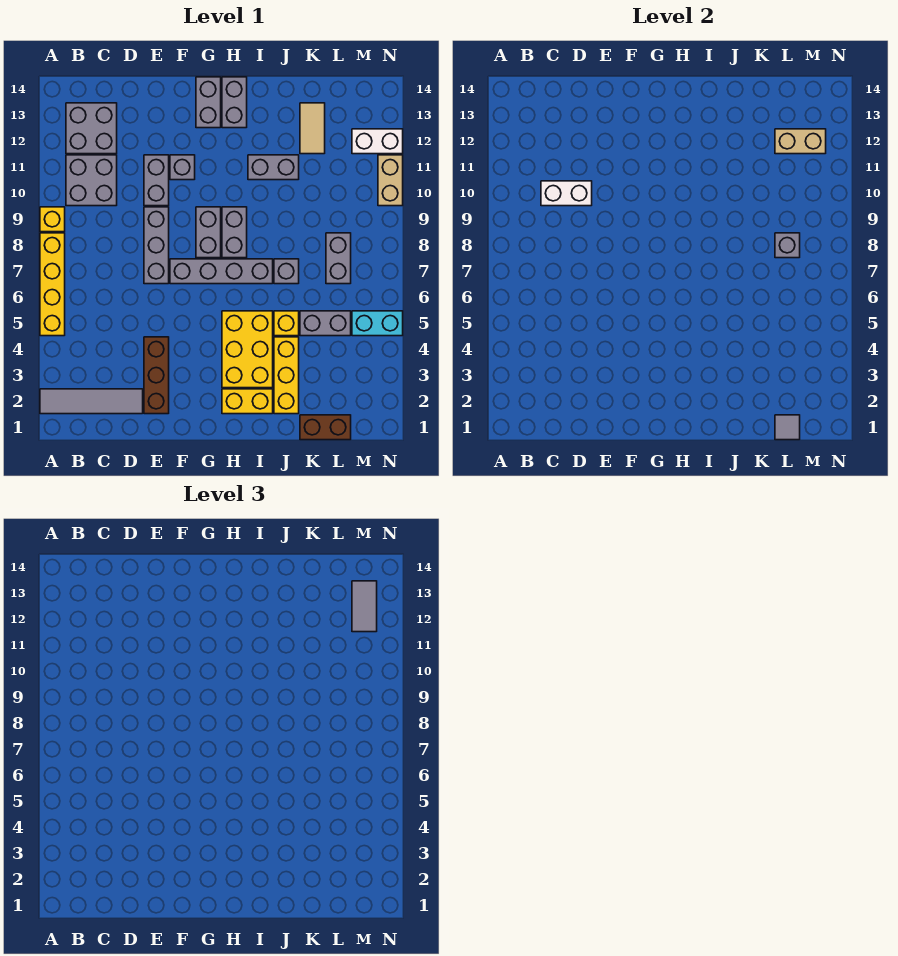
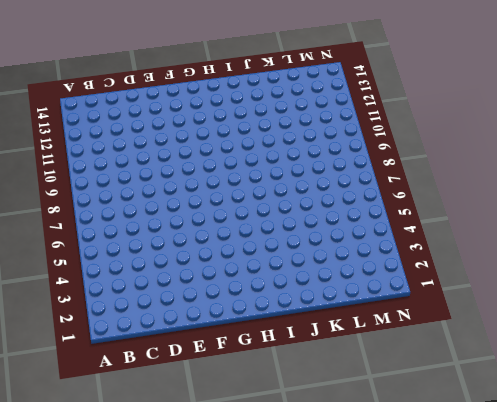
none -> grey 1x4 tile [40,389,143,414]
none -> yellow 1x4 brick [40,233,65,336]
none -> yellow 1x1 brick [40,207,65,232]
none -> grey 2x2 brick [66,155,117,206]

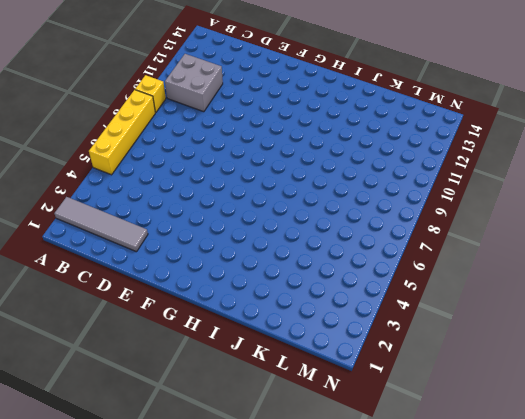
none -> grey 2x2 brick [66,103,117,154]
none -> brown 1x3 brick [144,337,169,414]
none -> grey 1x3 brick [144,207,169,284]
none -> grey 1x2 brick [144,155,169,206]

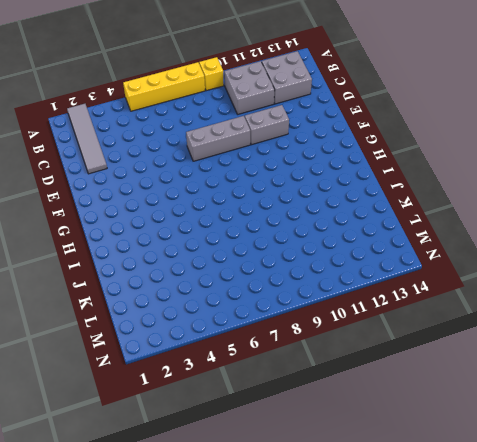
none -> brown 1x3 brick [144,337,169,414]
none -> grey 1x4 brick [170,259,273,284]
none -> grey 1x1 brick [170,155,195,180]
none -> grey 1x2 brick [196,207,221,258]

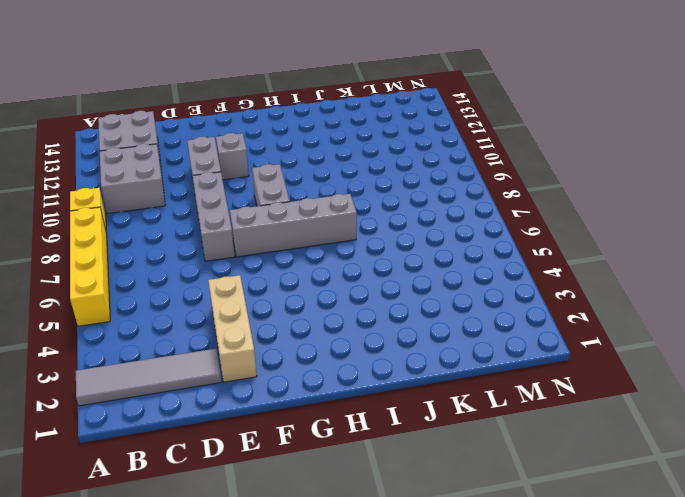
tan 1x3 brick [208,275,257,382] -> brown 1x3 brick [144,337,169,414]
none -> grey 1x2 brick [196,77,221,128]
none -> yellow 1x2 brick [222,389,273,414]
none -> yellow 2x3 brick [222,311,273,388]
none -> grey 1x2 brick [222,207,247,258]

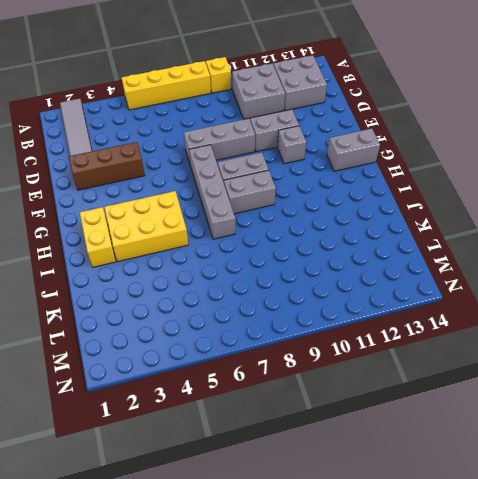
none -> grey 1x2 brick [222,77,247,128]
none -> grey 1x2 brick [248,155,299,180]
none -> yellow 1x3 brick [274,337,299,414]
none -> yellow 1x1 brick [274,311,299,336]

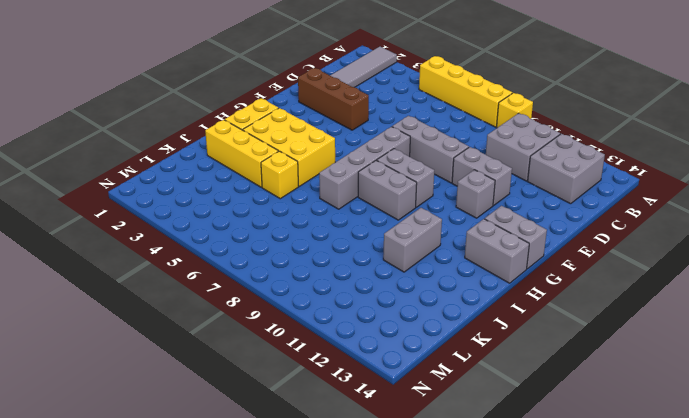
none -> grey 1x1 brick [274,259,299,284]
none -> brown 1x2 brick [300,415,351,440]
none -> grey 1x2 brick [300,311,351,336]
none -> tan 1x2 tile [300,103,325,154]

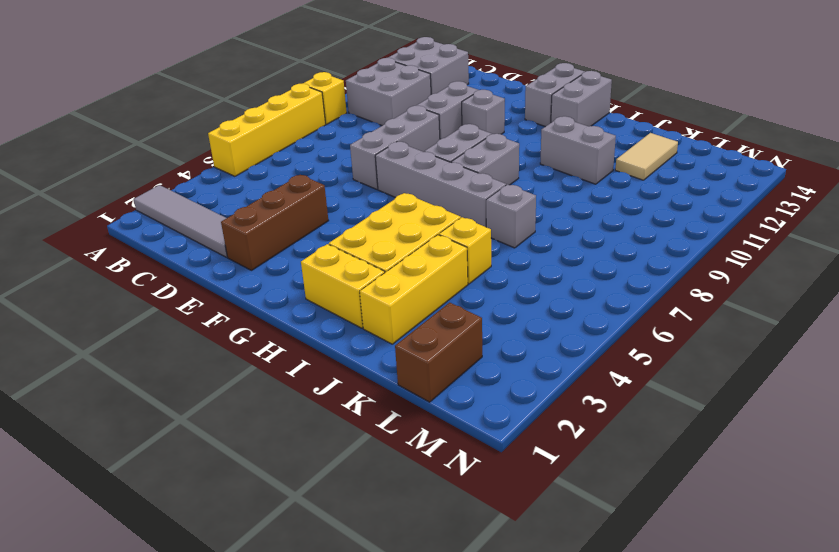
brown 1x2 brick [395,303,482,402] -> brown 1x2 brick turned to [300,415,351,440]
none -> grey 1x2 brick [300,311,351,336]
none -> grey 1x2 brick [326,233,351,284]
none -> cyan 1x2 brick [352,311,403,336]
none -> white 1x2 brick [352,129,403,154]

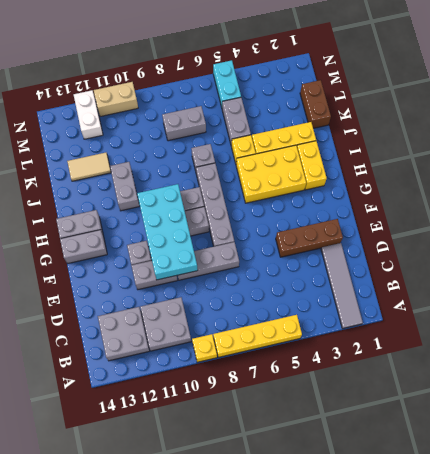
cyan 2x4 brick [137,184,198,280] -> none
none -> white 1x2 brick [541,181,592,206]
none -> grey 1x1 tile [775,415,800,440]
none -> grey 1x1 brick [775,233,800,258]
none -> tan 1x2 brick [775,129,826,154]

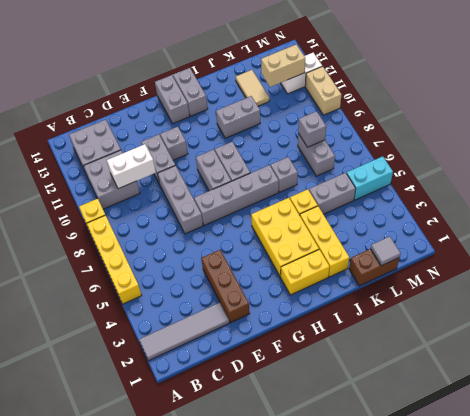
none -> grey 1x2 tile [352,581,377,632]

